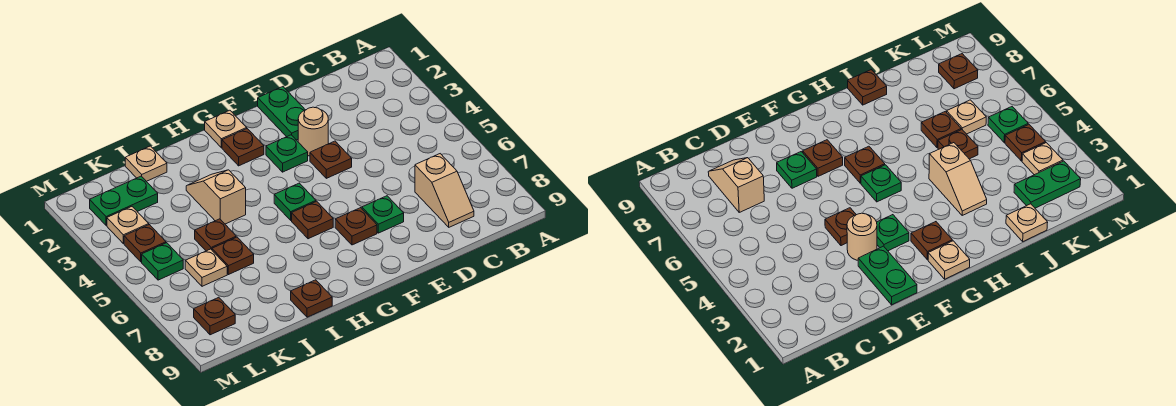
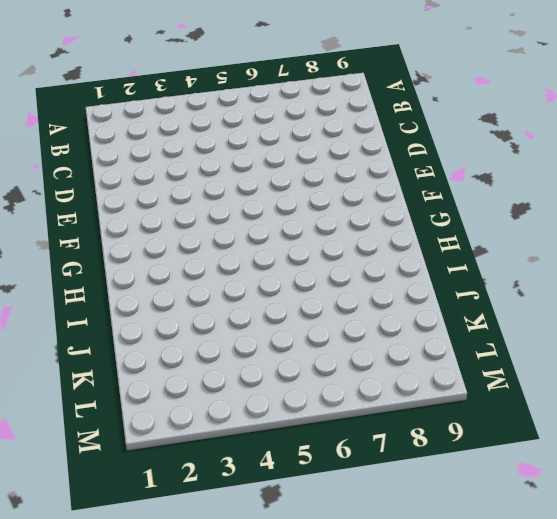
none -> tan 1x2 slope [415,154,474,227]
none -> green 1x2 plate [258,87,305,140]
none -> tan 1x1 round brick [298,107,328,156]

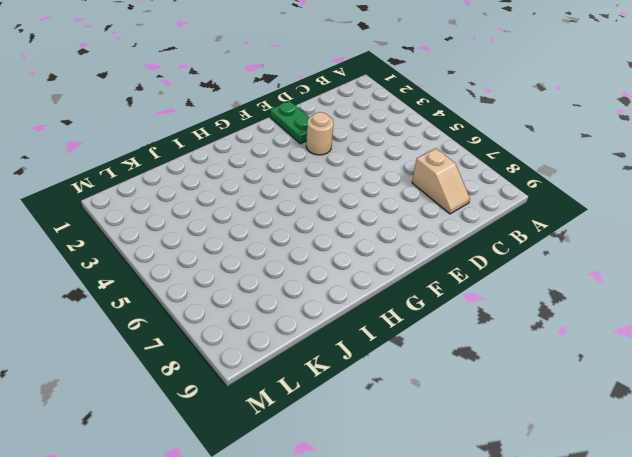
none -> brown 1x1 plate [310,141,352,178]
none -> green 1x1 plate [362,196,404,233]
none -> green 1x1 plate [266,135,308,172]

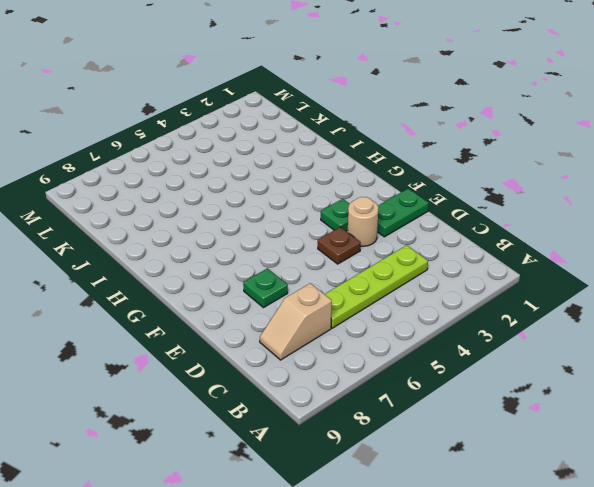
lime 1x4 plate [325,245,428,328] -> none
none -> brown 1x1 plate [335,208,377,245]
none -> tan 1x1 plate [205,110,247,148]
none -> brown 1x1 plate [222,129,264,166]

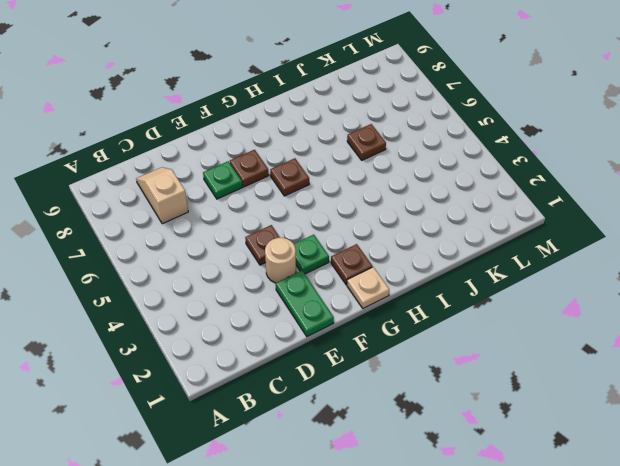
none -> green 1x1 plate [274,183,316,220]
none -> tan 1x2 slope [186,170,246,224]
none -> brown 1x1 plate [291,280,332,317]

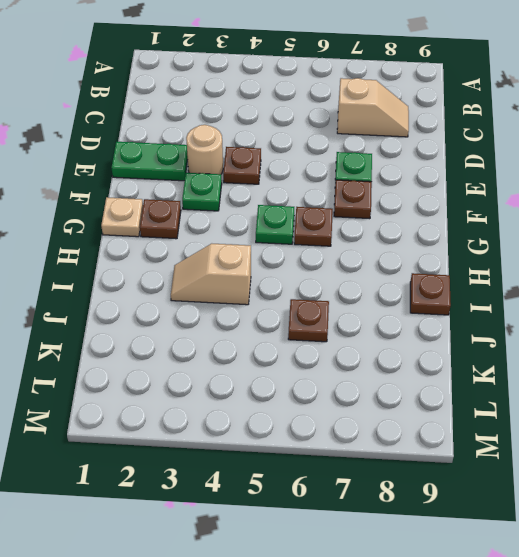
none -> tan 1x1 plate [125,146,167,181]
none -> brown 1x1 plate [195,219,236,251]
none -> green 1x2 plate [90,176,158,225]

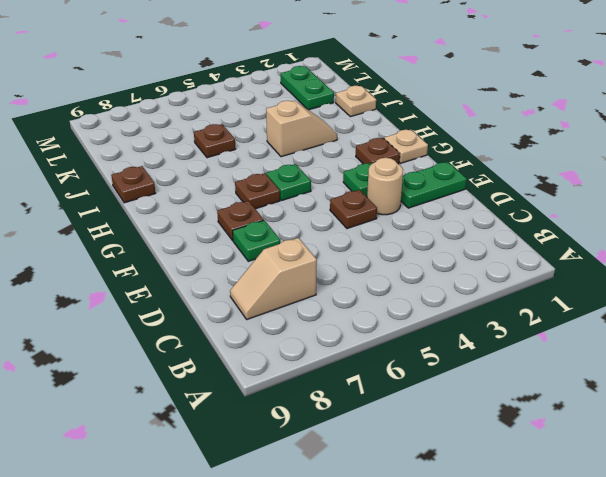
none -> brown 1x1 plate [195,219,236,251]
none -> tan 1x1 plate [185,249,227,286]
none -> tan 1x1 plate [107,207,149,244]

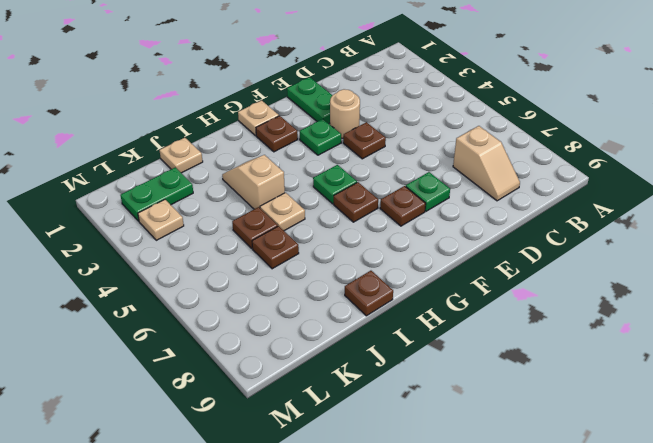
tan 1x1 plate [260,193,305,231] -> tan 1x1 plate moved to [185,249,227,286]
none -> brown 1x1 plate [124,225,166,262]
none -> green 1x1 plate [142,243,183,280]
none -> brown 1x1 plate [194,297,235,335]

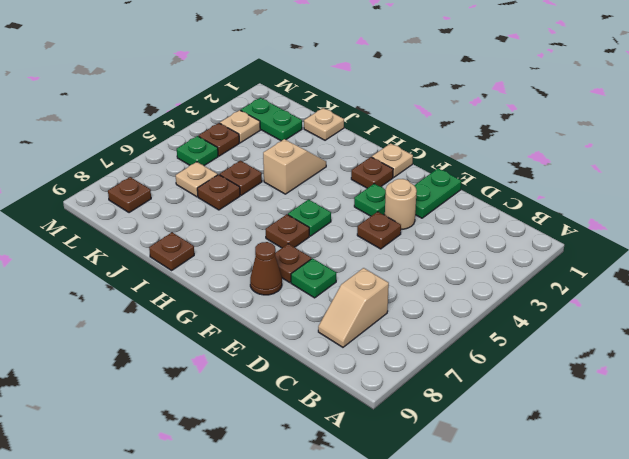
brown 1x1 cone [250,242,282,295] -> none

